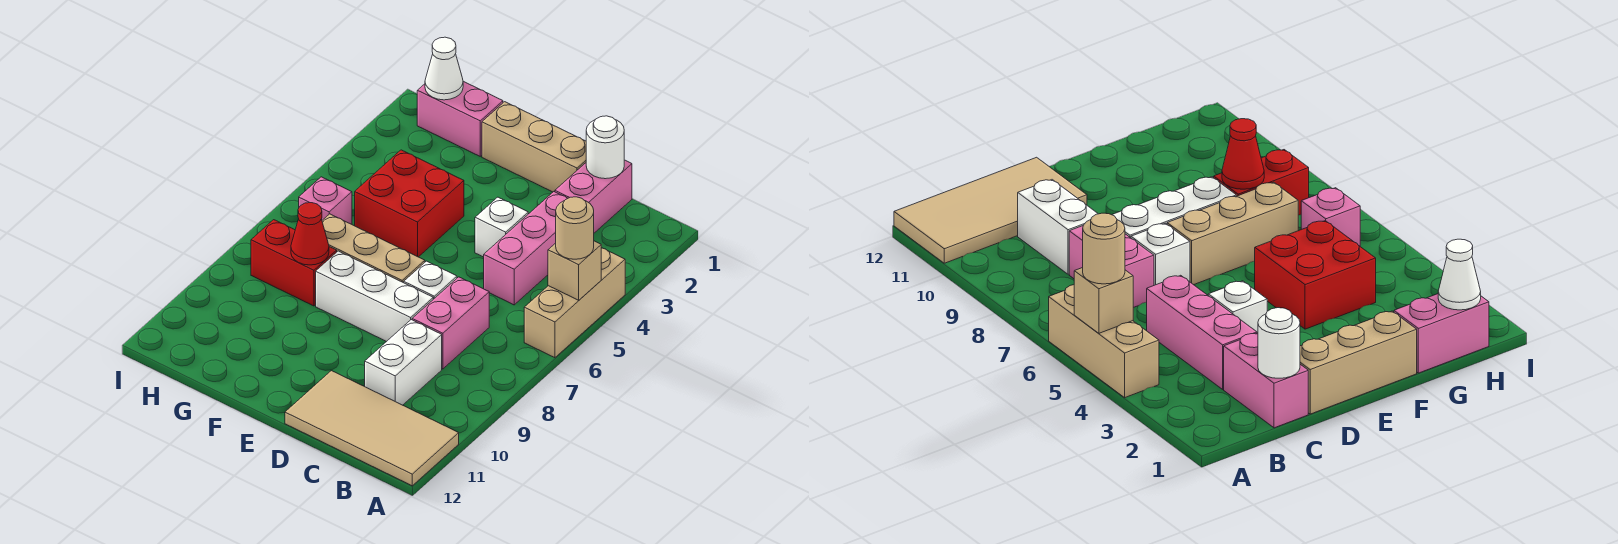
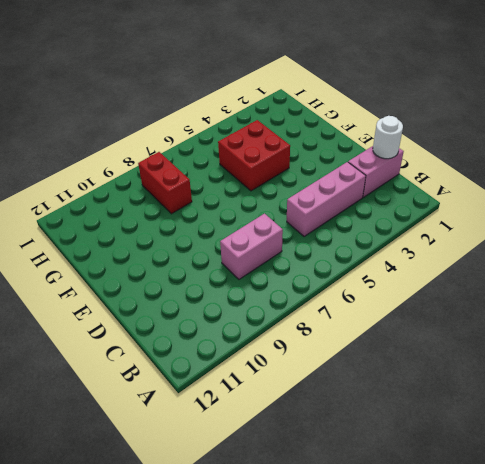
none -> tan 1x3 brick [524,248,625,358]
none -> tan 2x4 tile [285,371,459,486]
none -> white 1x2 brick [365,320,442,405]

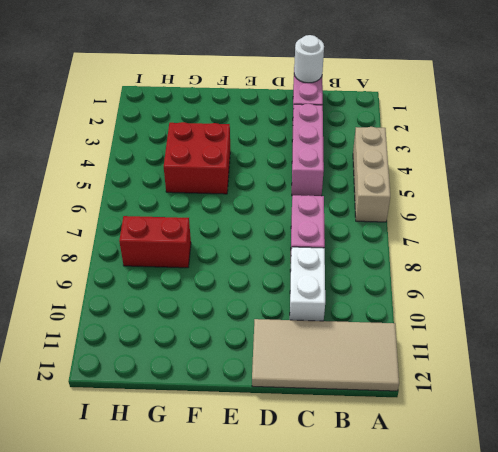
none -> tan 1x3 brick [482,102,586,192]
none -> white 1x1 brick [475,197,528,257]
none -> white 1x1 brick [404,261,457,299]

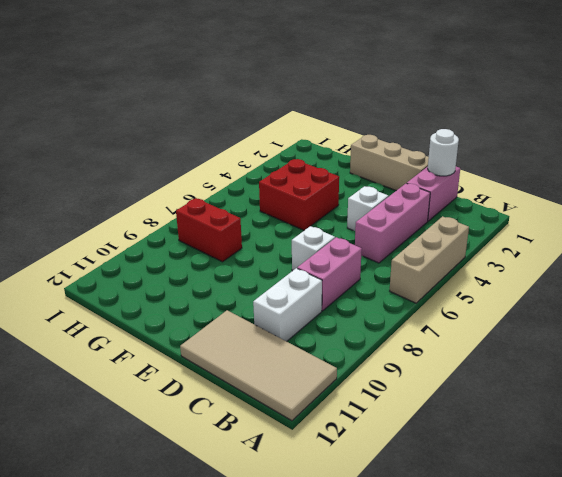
none -> white 1x3 brick [316,251,433,342]
none -> tan 1x3 brick [322,214,425,283]
none -> pink 1x2 brick [417,82,503,156]

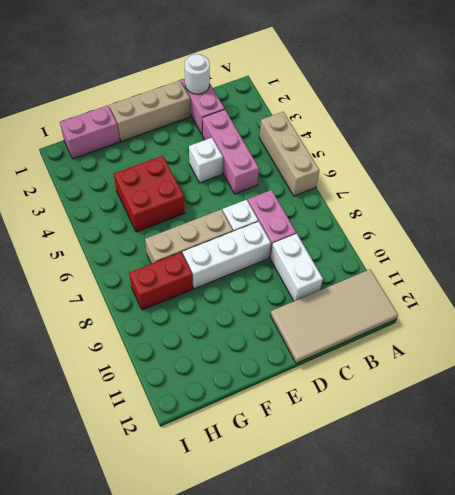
none -> pink 1x1 brick [299,177,352,224]
none -> tan 1x1 brick [548,241,601,300]
none -> red 1x1 cone [291,203,329,265]

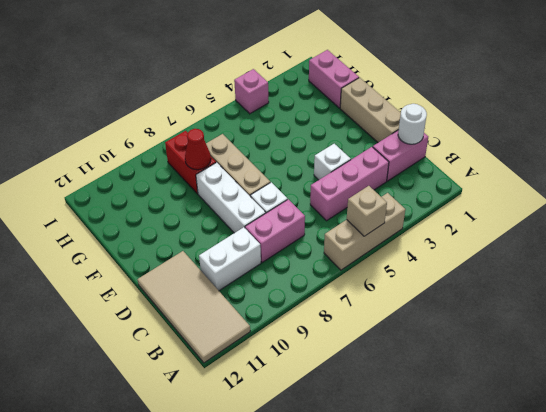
pink 1x1 brick [234,69,269,114] -> pink 1x1 brick moved to [299,177,352,224]
none -> red 2x2 brick [355,150,464,257]
none -> white 1x1 cone [425,37,463,100]
none -> tan 1x1 round brick [556,197,594,259]

